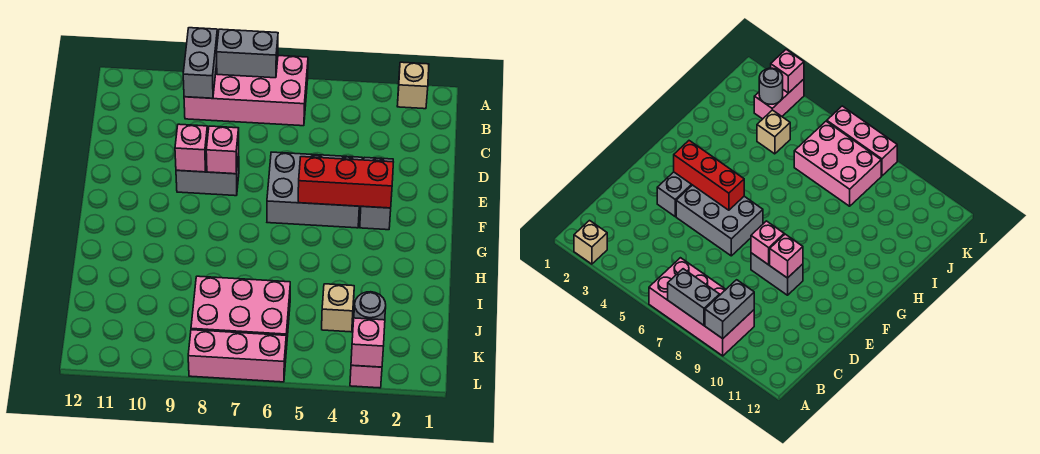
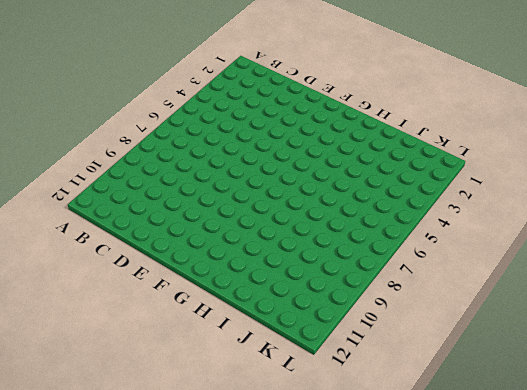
none -> tan 1x1 brick [397,62,429,109]
none -> pink 2x4 brick [184,56,308,126]
none -> grey 1x2 brick [360,157,393,230]

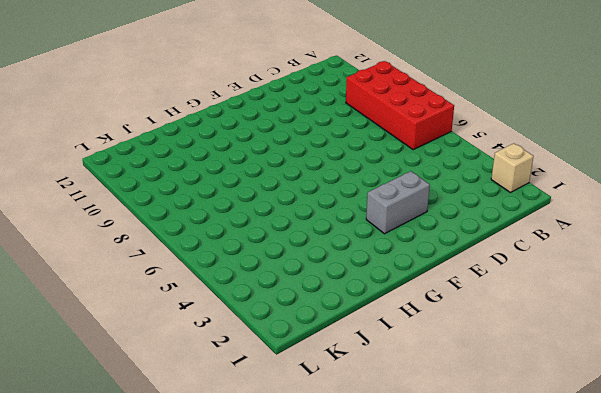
red 2x4 brick [346,61,454,150] -> pink 2x4 brick [184,56,308,126]
none -> grey 2x3 brick [267,152,362,228]
none -> grey 1x2 brick [176,153,239,196]
none -> tan 1x1 brick [322,284,354,332]

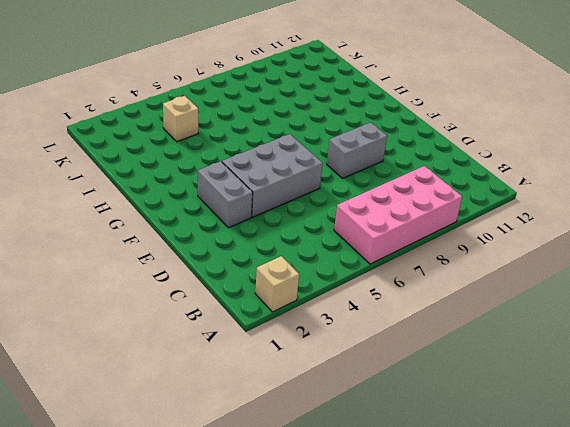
none -> pink 2x3 brick [191,276,290,349]
none -> pink 1x2 brick [350,365,382,388]
none -> pink 1x3 brick [188,330,286,382]

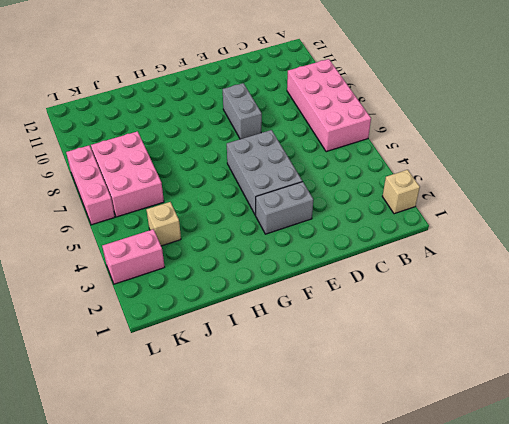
none -> grey 1x2 brick [216,29,278,78]
none -> grey 1x2 brick [183,28,218,98]
none -> pink 1x1 brick [206,126,239,174]

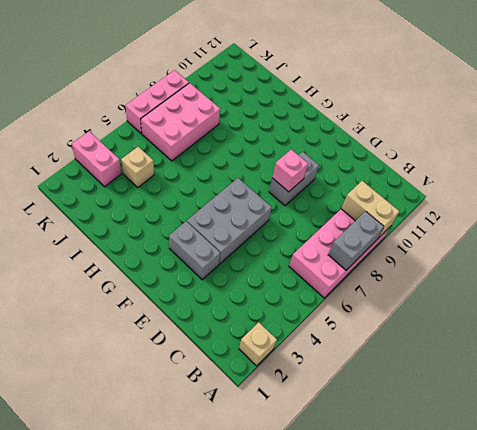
tan 1x2 brick [341,181,399,238] -> grey 1x2 brick [183,28,218,98]
none -> pink 1x1 brick [175,124,208,172]
none -> red 1x3 brick [298,157,393,208]
none -> grey 1x1 round brick [354,292,386,320]

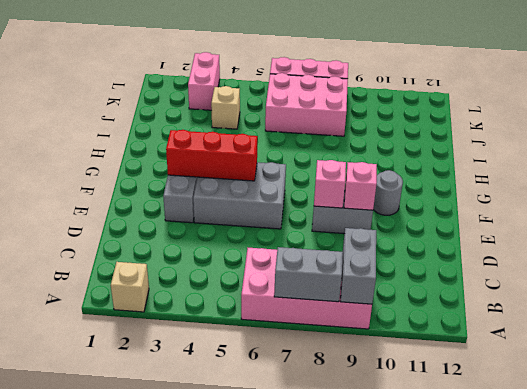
grey 1x1 round brick [373,170,403,215] -> grey 1x1 round brick moved to [354,292,386,320]
none -> pink 1x1 brick [351,318,385,367]

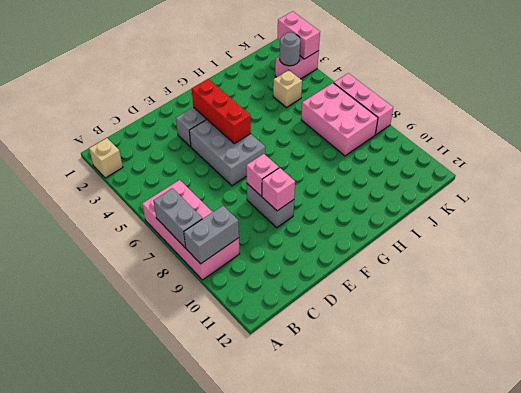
pink 1x2 brick [278,11,320,59] -> pink 1x1 brick [351,318,385,367]

